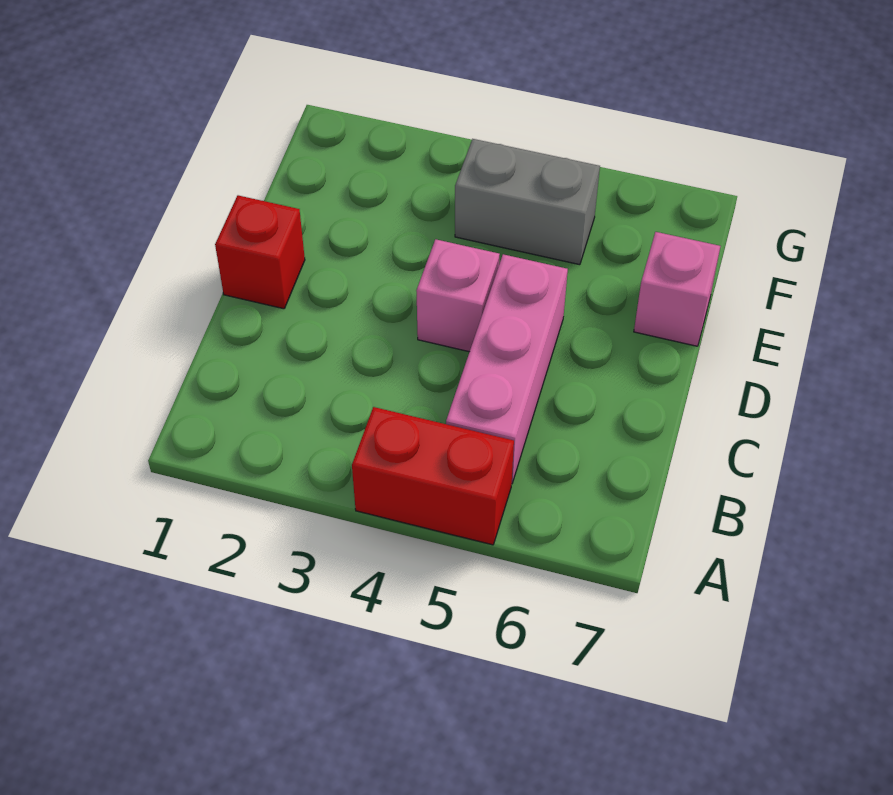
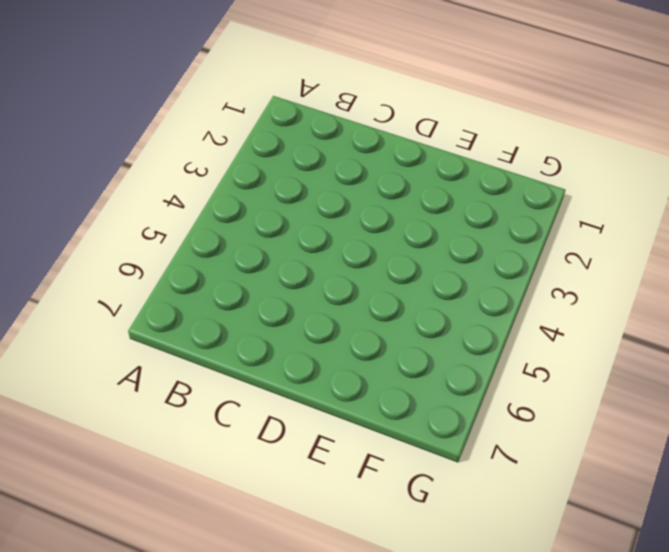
none -> red 1x2 brick [352,407,514,545]
none -> pink 1x3 brick [446,254,568,483]

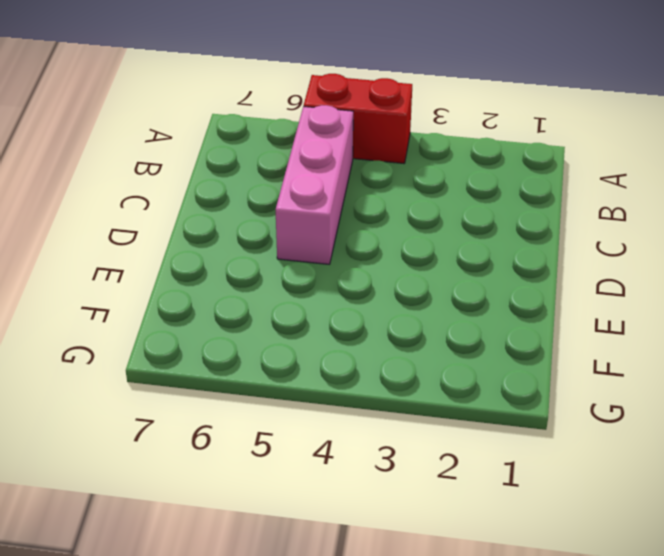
none -> red 1x1 brick [215,195,305,309]
none -> pink 1x1 brick [416,239,500,352]

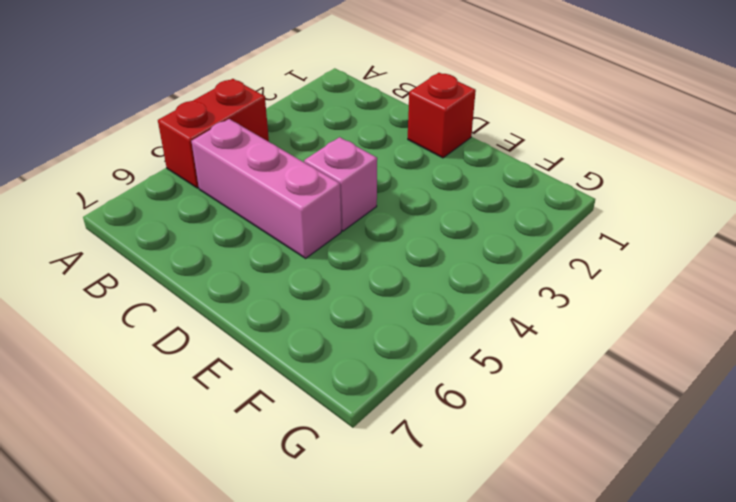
none -> pink 1x1 brick [634,232,720,346]
none -> grey 1x2 brick [455,139,600,265]

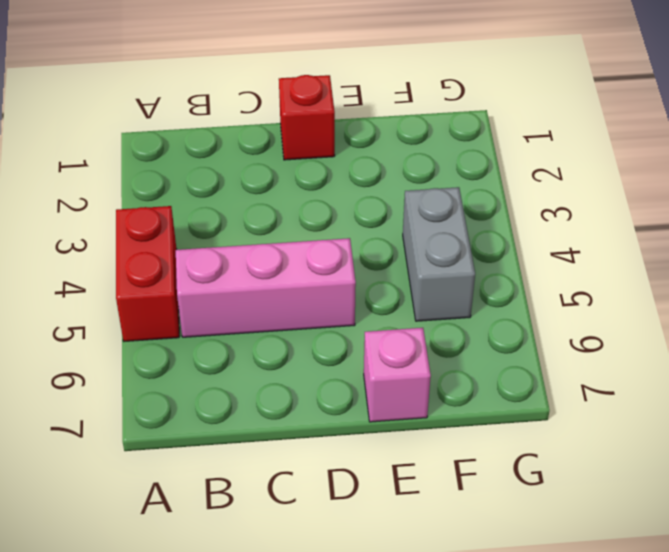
none -> pink 1x1 brick [416,239,500,352]

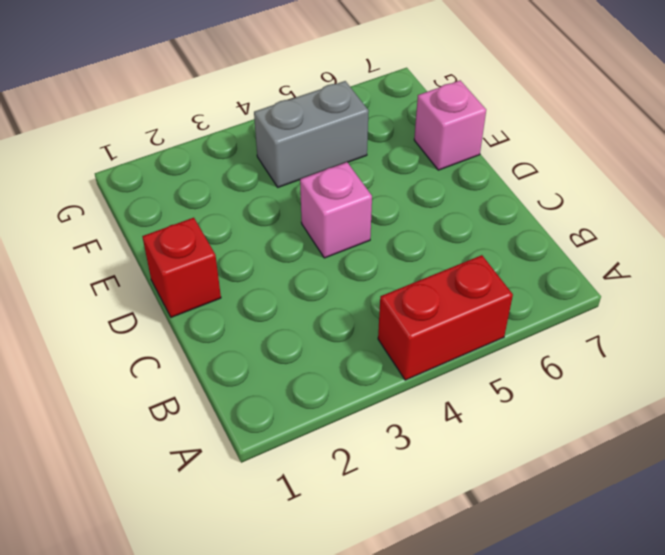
none -> pink 1x3 brick [446,254,568,483]

